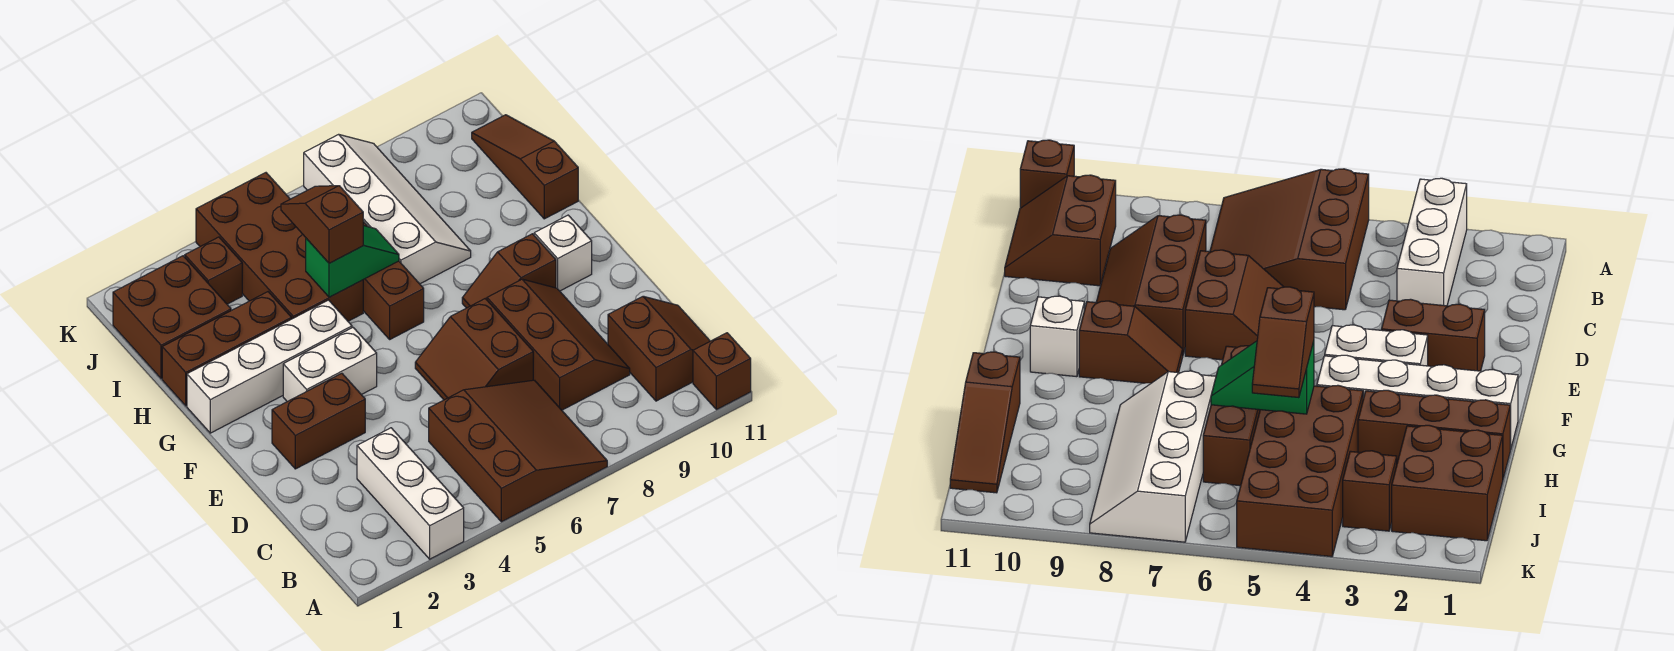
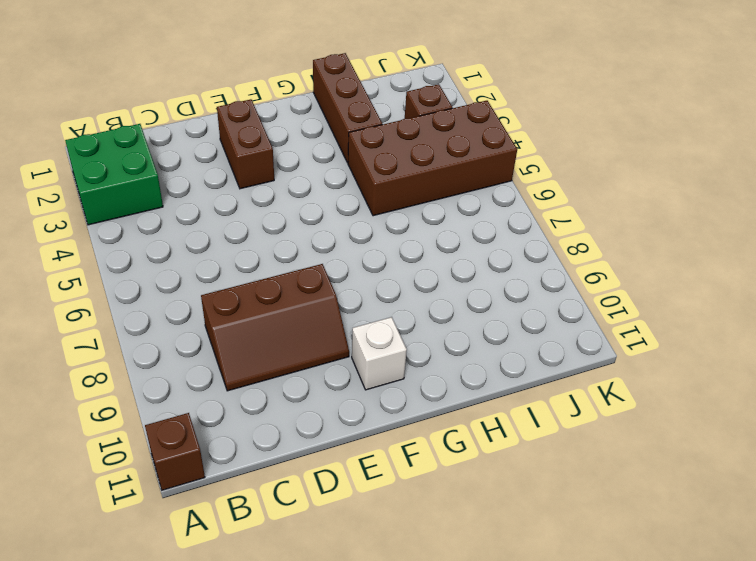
green 2x2 brick [65,124,163,225] -> white 1x3 brick [357,428,464,559]
none -> brown 3x3 slope [429,380,607,522]
none -> brown 2x2 slope [608,296,710,401]
none -> brown 2x2 slope [415,299,533,400]

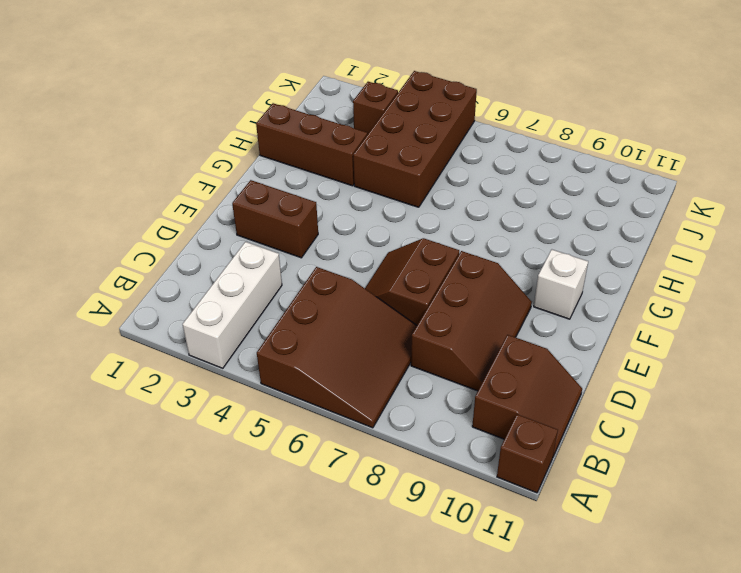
none -> white 1x2 brick [283,328,377,402]
none -> brown 1x2 slope [462,234,556,308]
none -> white 1x4 brick [187,300,352,433]

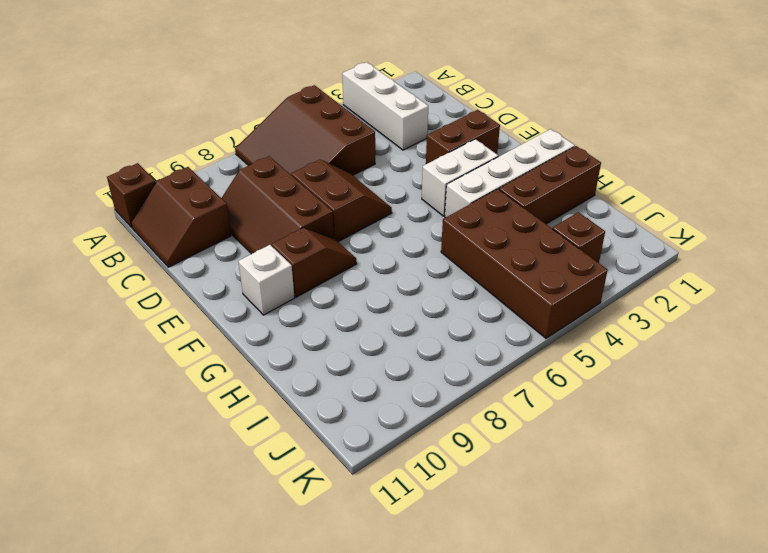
none -> brown 1x3 brick [363,222,424,339]
none -> white 2x4 slope [304,134,471,284]
none -> brown 1x3 slope [472,115,578,219]

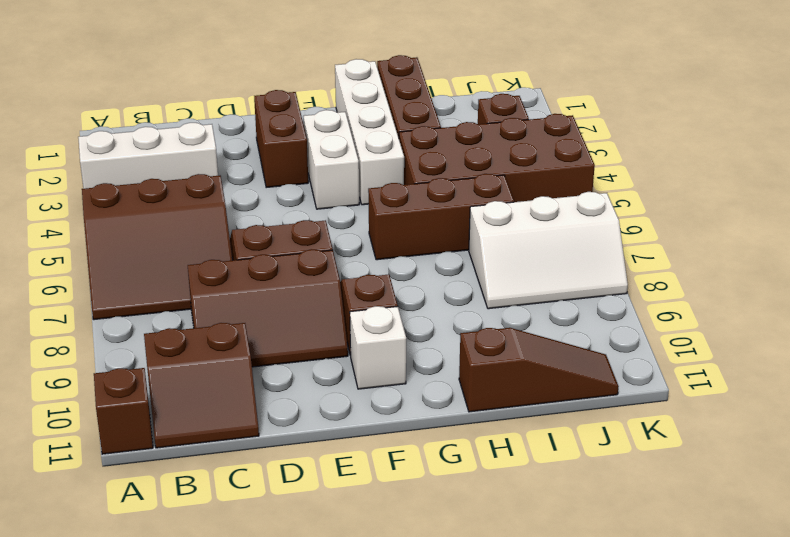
white 2x3 slope [469,192,628,309] -> white 2x4 slope [304,134,471,284]
none -> brown 2x2 brick [113,256,231,379]
none -> green 1x2 slope [306,226,399,297]
none -> brown 1x2 slope [281,186,363,263]

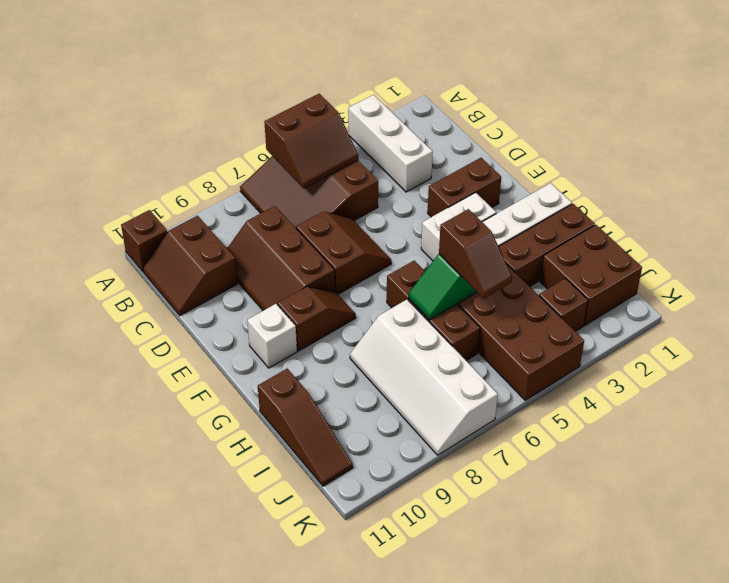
brown 2x2 slope [264,94,358,188] -> none

